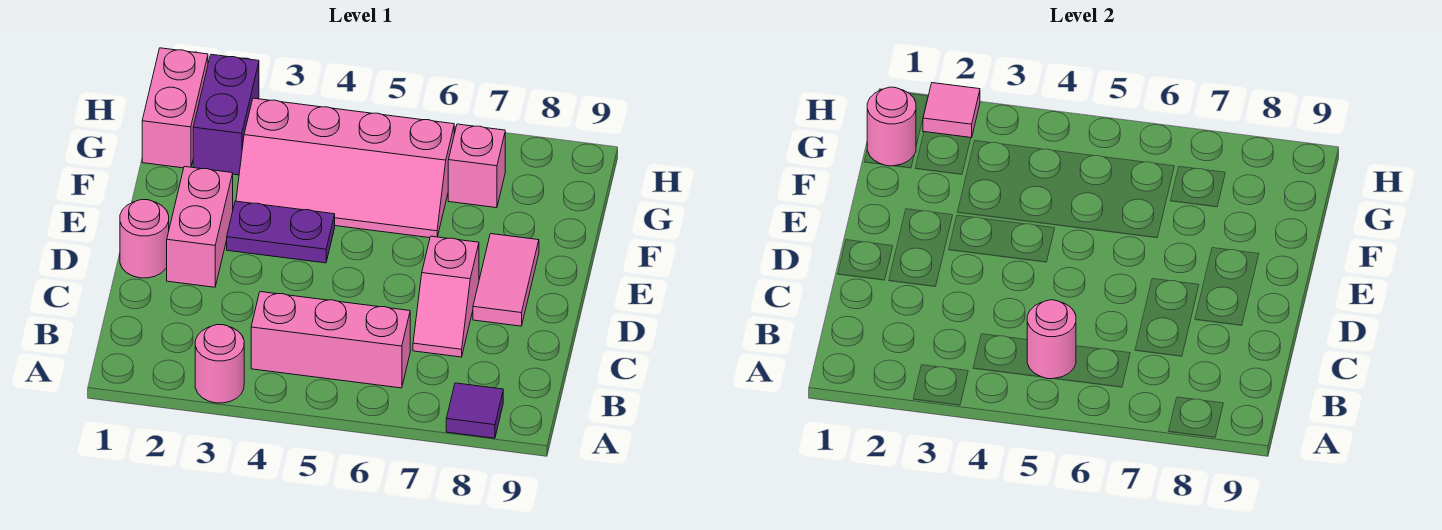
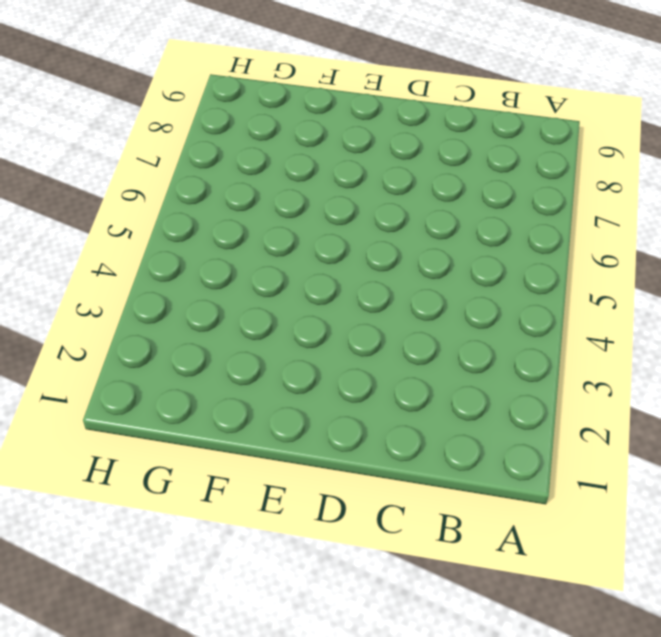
none -> pink 1x1 round brick [195,325,244,403]
none -> purple 1x1 tile [446,383,503,438]
none -> pink 1x3 brick [251,292,410,388]

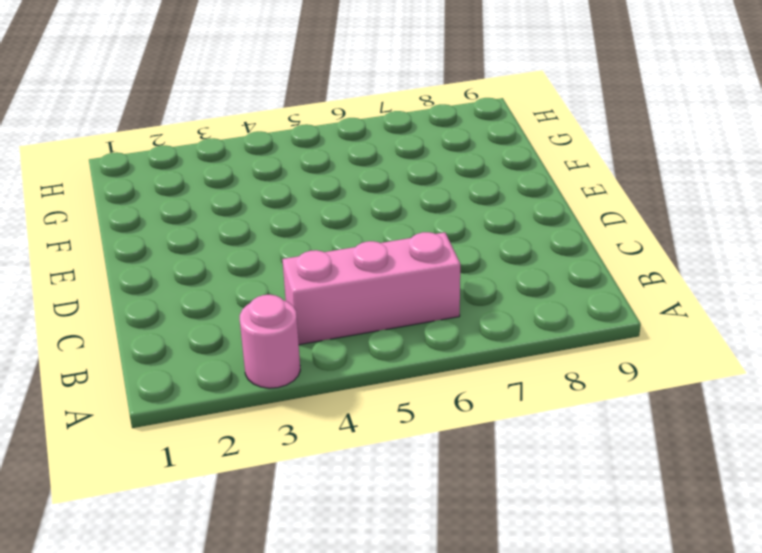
none -> purple 1x1 tile [446,383,503,438]
none -> pink 1x2 slope [413,236,479,357]
none -> pink 1x1 round brick [120,200,169,278]

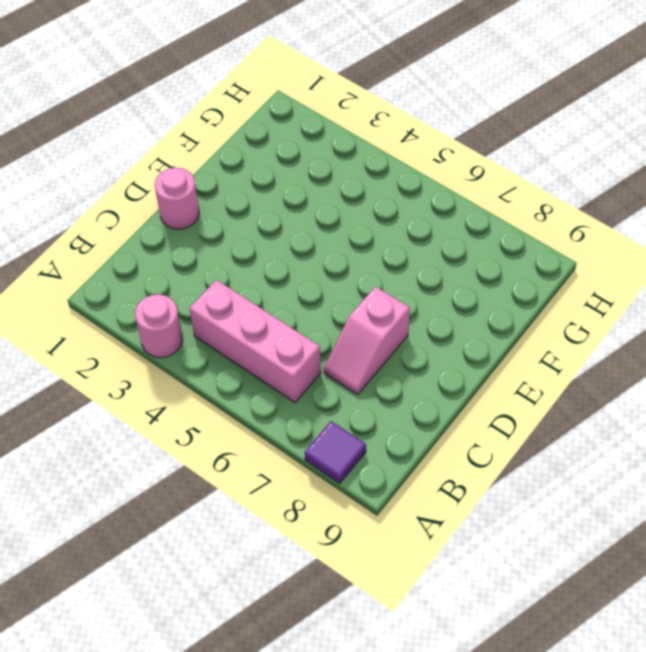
none -> pink 1x2 brick [167,167,233,287]
none -> pink 1x2 tile [473,234,539,326]
none -> purple 1x2 plate [227,201,335,263]

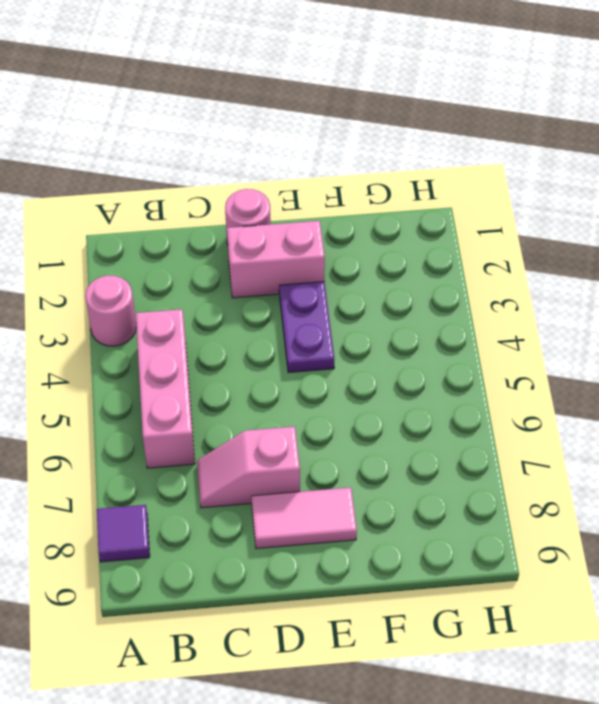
none -> pink 2x4 slope [236,98,454,238]
none -> pink 1x2 brick [142,48,208,168]
none -> purple 1x2 brick [193,54,259,175]

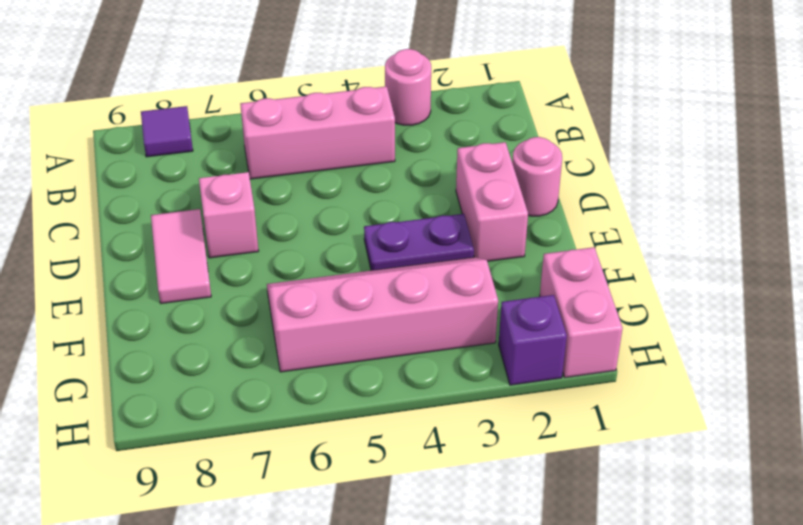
purple 1x1 brick [499,295,567,385] -> purple 1x2 brick [193,54,259,175]
none -> pink 1x1 brick [448,124,505,208]
none -> pink 1x1 round brick [1027,300,1076,379]
none -> pink 1x1 round brick [867,87,916,166]

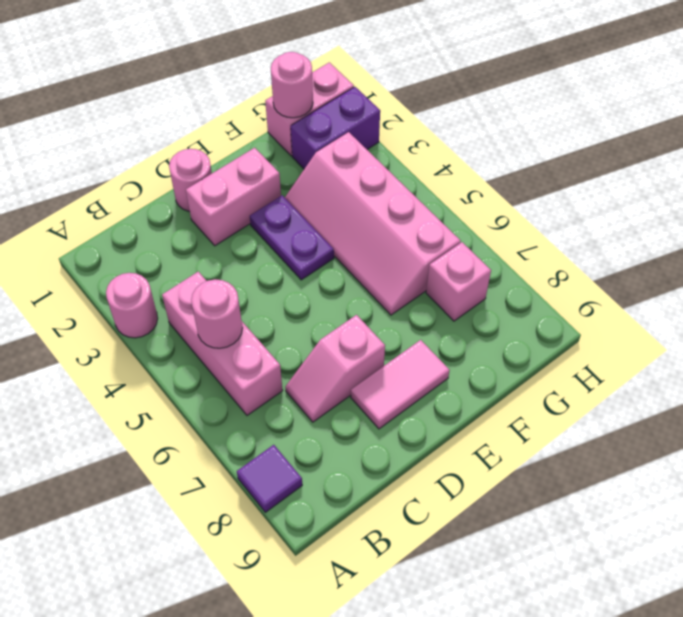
none -> pink 1x1 tile [923,83,980,138]

